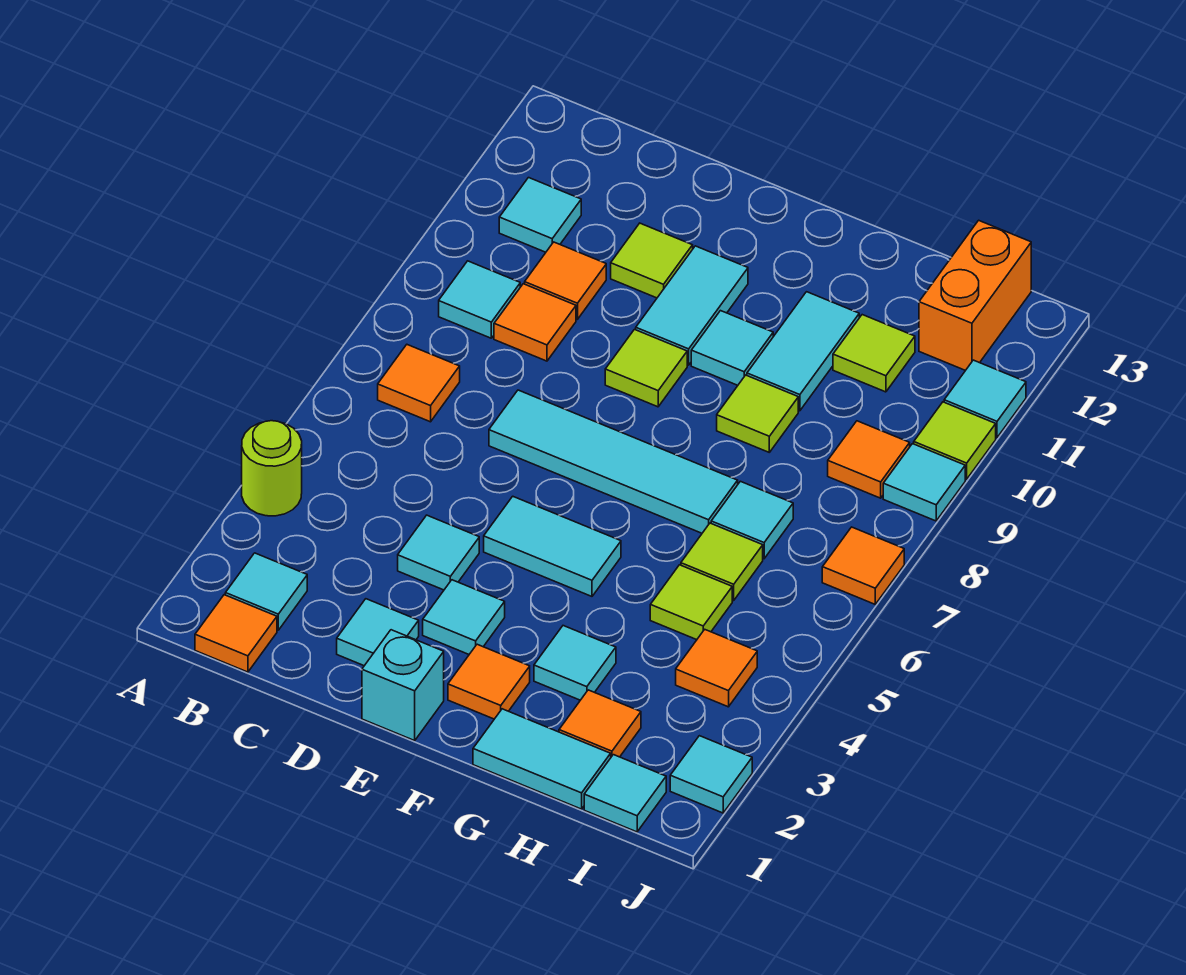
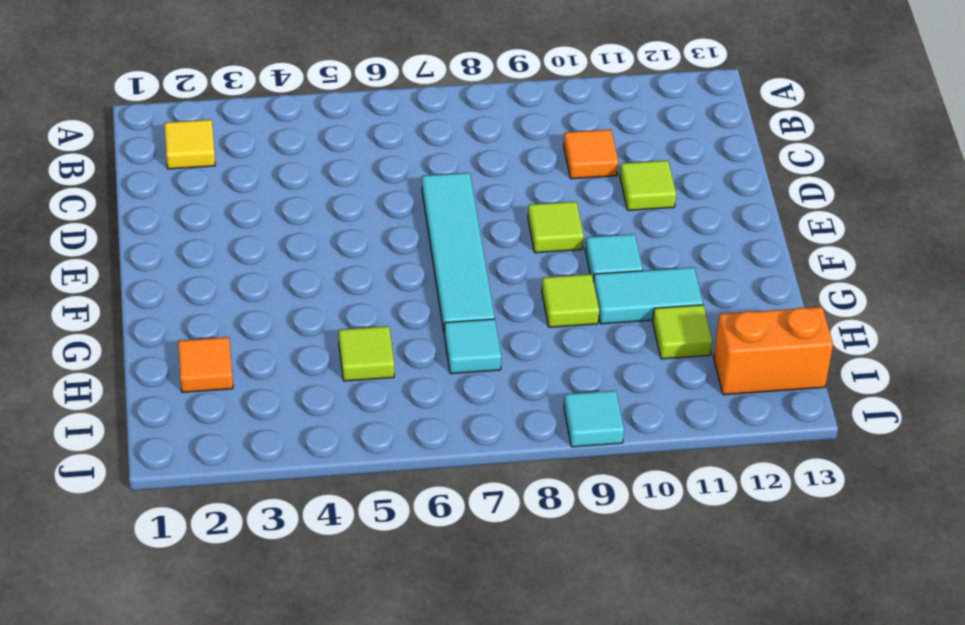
yellow 1x1 tile [164,120,215,169] -> cyan 1x1 tile [225,553,307,630]
none -> lime 1x1 round brick [242,421,302,516]
none -> orange 1x1 tile [195,595,277,672]
none -> orange 1x1 tile [378,345,460,422]
none -> cyan 1x1 tile [439,261,520,338]

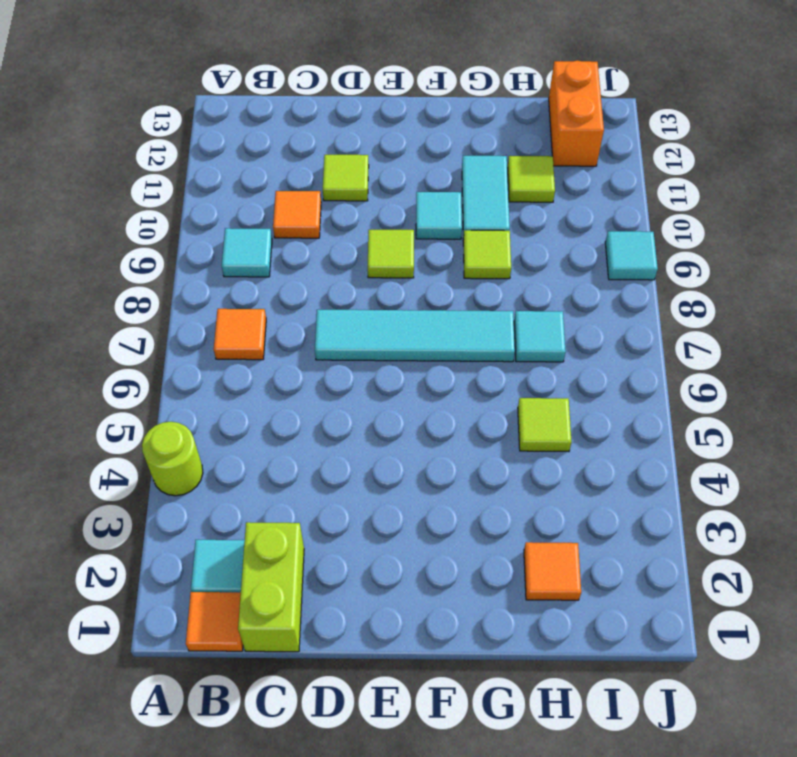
lime 1x2 brick [238,522,304,652] -> none
none -> cyan 1x1 tile [499,178,581,252]
none -> orange 1x1 tile [494,284,576,361]
none -> cyan 1x1 tile [337,599,419,666]
none -> cyan 1x1 tile [398,515,479,590]

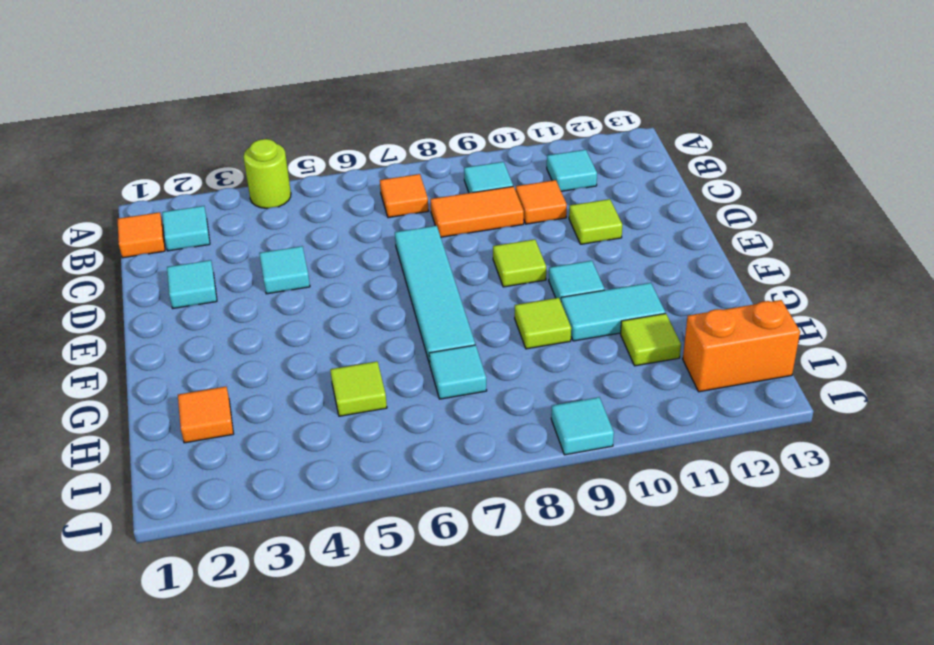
orange 1x2 tile [430,186,524,237] -> orange 1x1 tile [494,284,576,361]
none -> cyan 1x1 brick [362,630,444,741]
none -> cyan 1x1 tile [423,580,505,654]
none -> cyan 1x2 tile [484,496,621,596]
none -> cyan 1x2 tile [636,246,748,365]

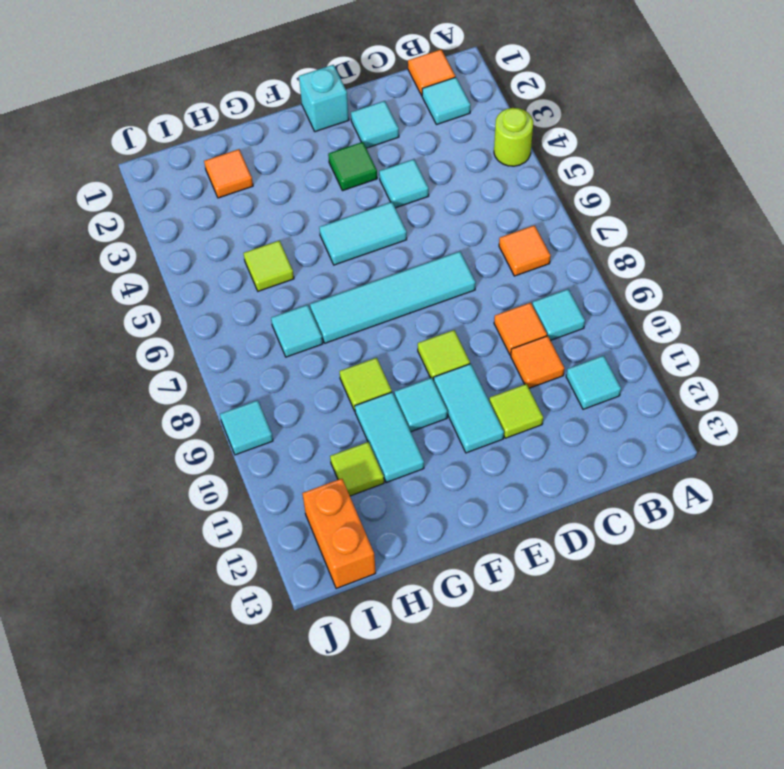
green 1x1 tile [328,142,377,191] -> cyan 1x1 tile [423,580,505,654]
none -> orange 1x1 tile [448,644,530,719]
none -> cyan 1x2 tile [473,709,611,809]
none -> cyan 1x1 tile [534,626,616,700]
none -> lime 1x1 tile [681,523,763,600]

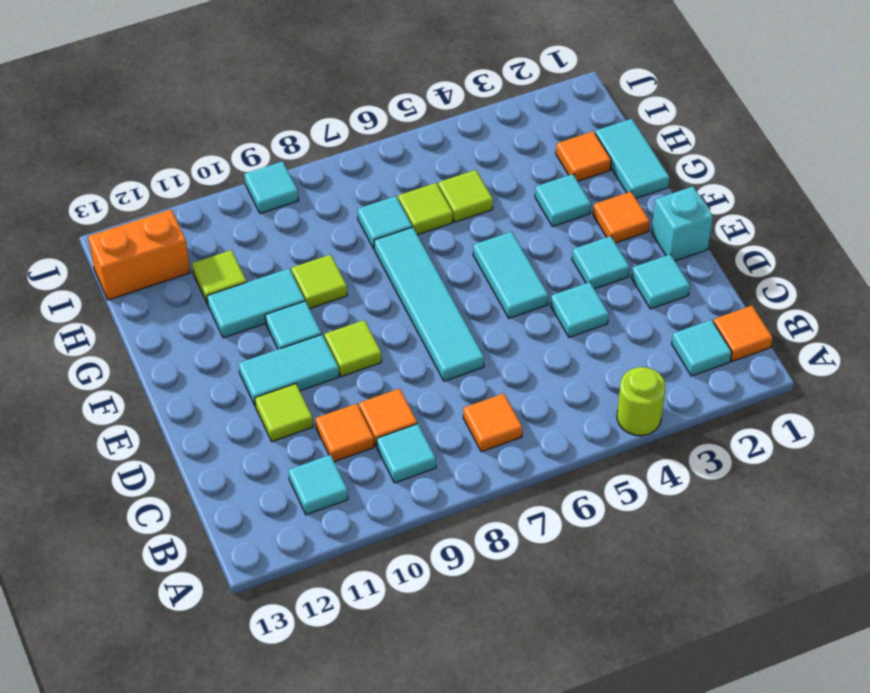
none -> cyan 1x1 tile [584,755,666,832]
none -> orange 1x1 tile [676,629,757,707]
none -> orange 1x1 tile [828,421,910,498]
none -> cyan 1x1 tile [670,736,752,813]

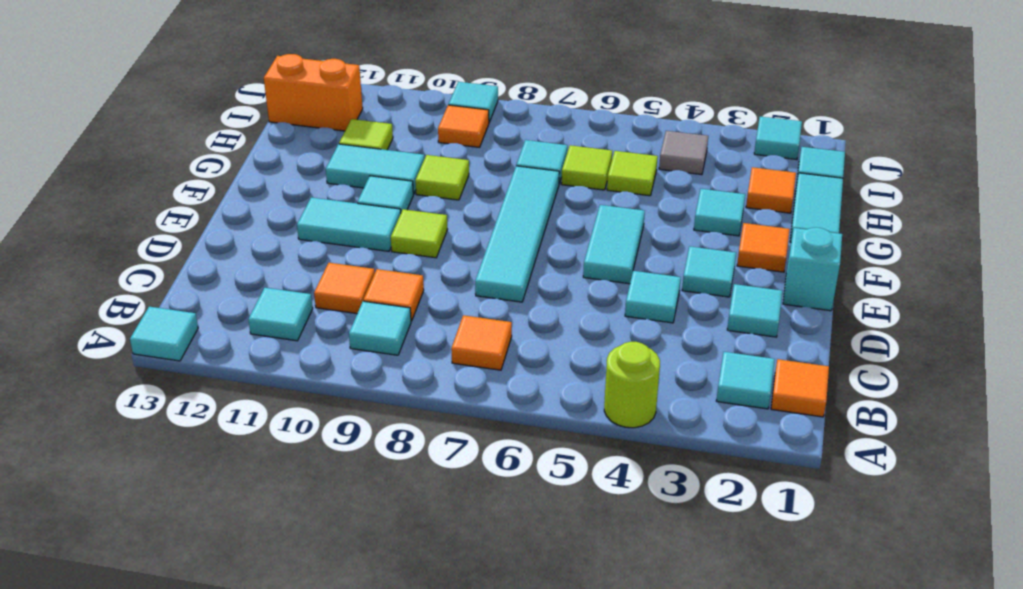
cyan 1x1 tile [130,307,198,361] -> cyan 1x1 tile moved to [944,360,1026,438]
grey 1x1 tile [659,131,708,175] -> orange 1x1 tile [676,629,757,707]
none -> lime 1x1 tile [611,223,693,298]
none -> orange 1x1 tile [822,527,904,604]
none -> lime 1x1 tile [914,402,996,479]

